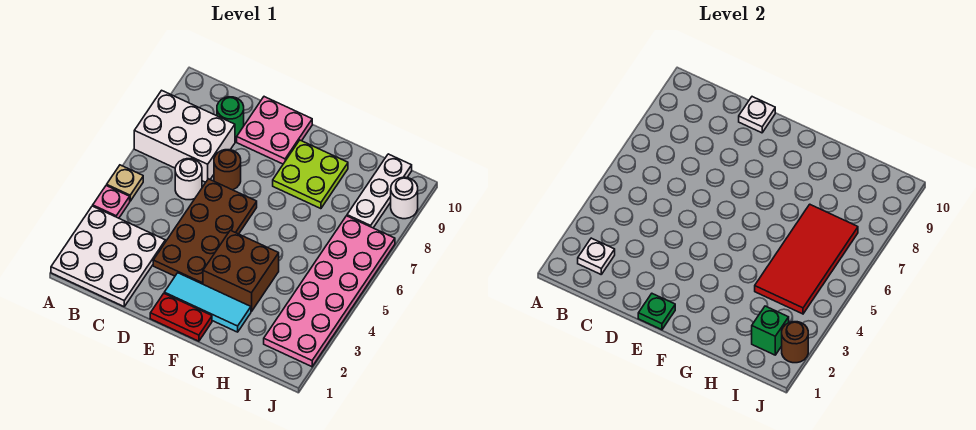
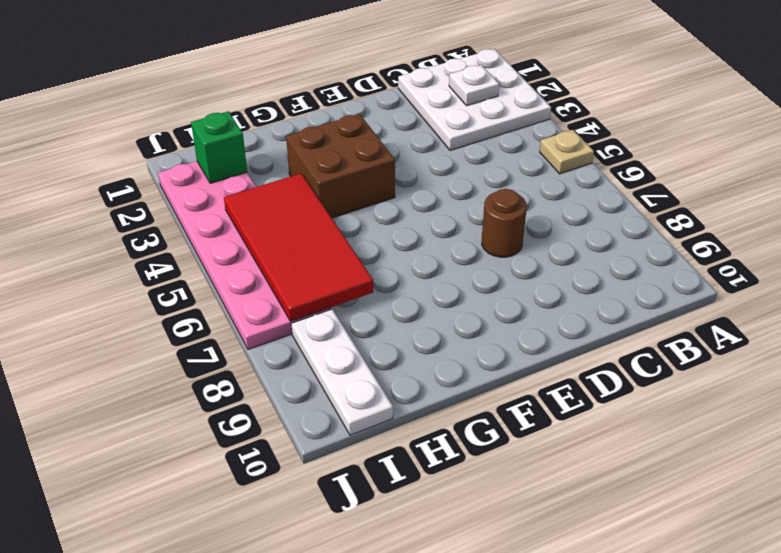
none -> pink 1x1 plate [93,185,130,218]
none -> white 2x3 brick [134,90,235,182]
none -> white 1x1 round brick [175,159,202,200]

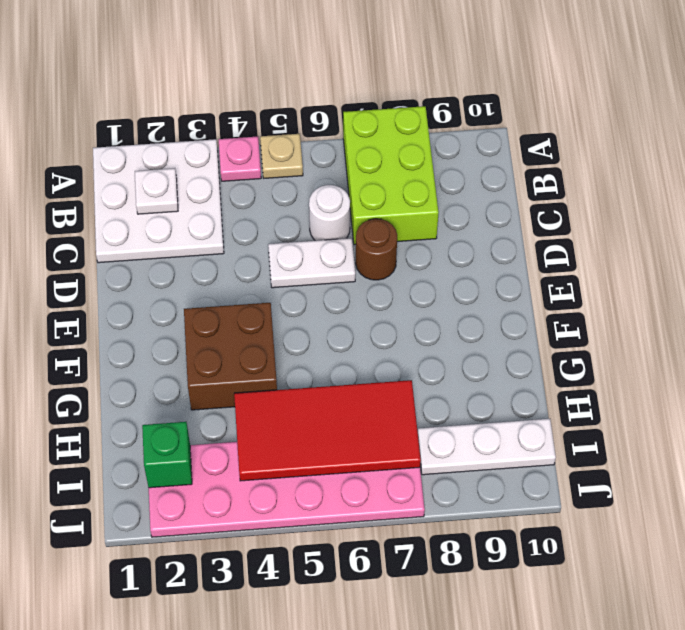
lime 2x3 brick [343,106,439,245] -> white 2x3 brick [134,90,235,182]
white 1x2 plate [268,238,355,288] -> brown 2x4 plate [153,179,257,284]
none -> green 1x1 round brick [217,97,244,137]
none -> pink 2x2 plate [237,97,312,164]
none -> red 1x2 plate [150,294,212,341]

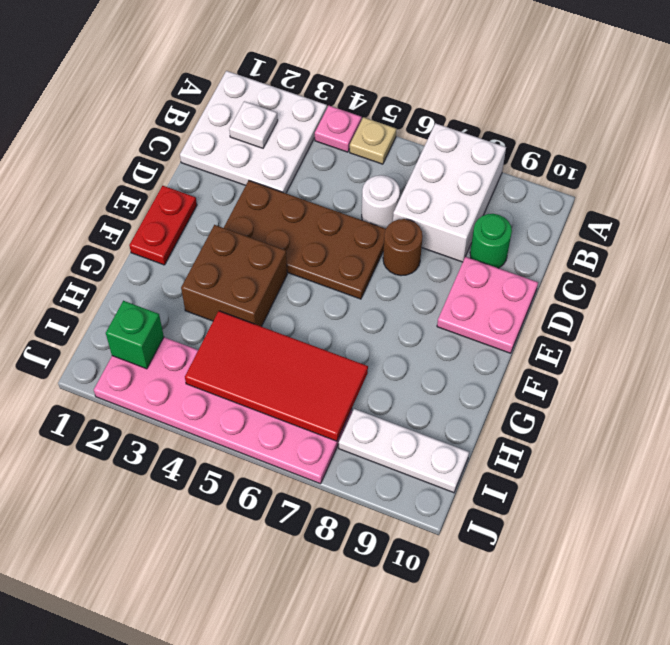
none -> cyan 1x3 tile [164,273,251,332]
none -> lime 2x2 plate [273,140,348,209]
none -> white 1x1 round brick [391,177,418,219]

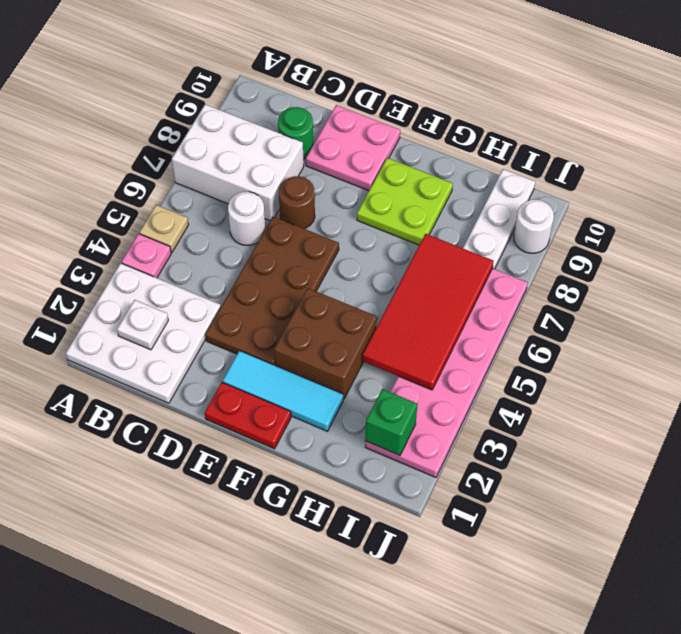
none -> white 1x1 plate [739,97,775,133]
none -> green 1x1 plate [638,294,675,330]
none -> brown 1x1 round brick [782,322,808,363]

